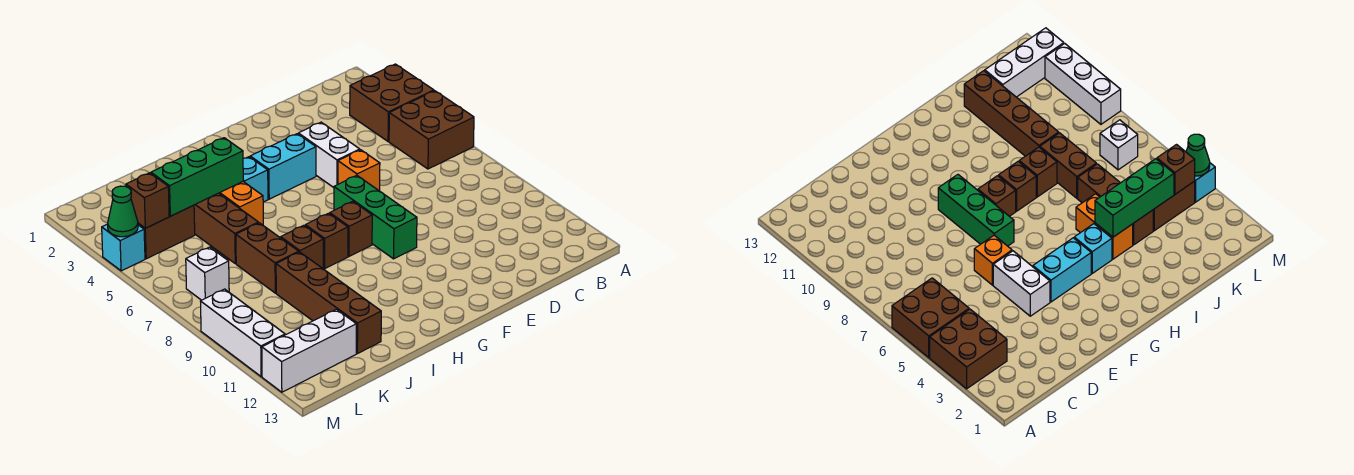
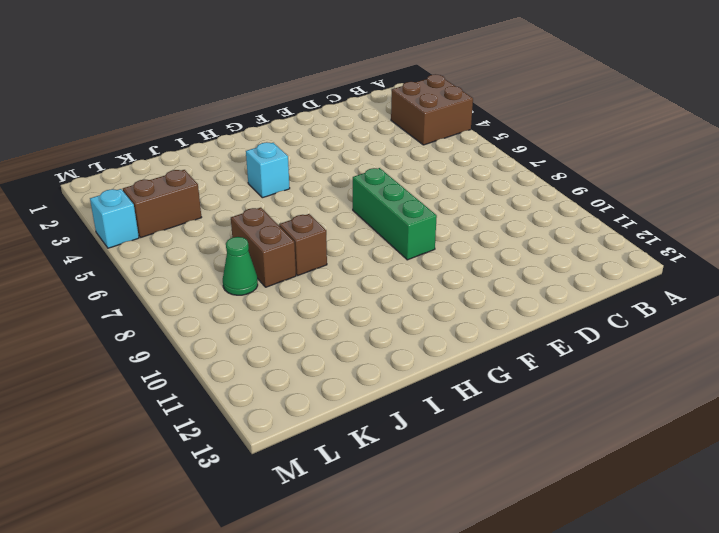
green 1x1 cone [223,237,258,295] -> green 1x1 cone moved to [108,186,138,237]
none -> brown 2x2 brick [389,91,474,169]
none -> white 1x2 brick [298,122,360,188]
none -> orange 1x1 brick [338,150,380,191]

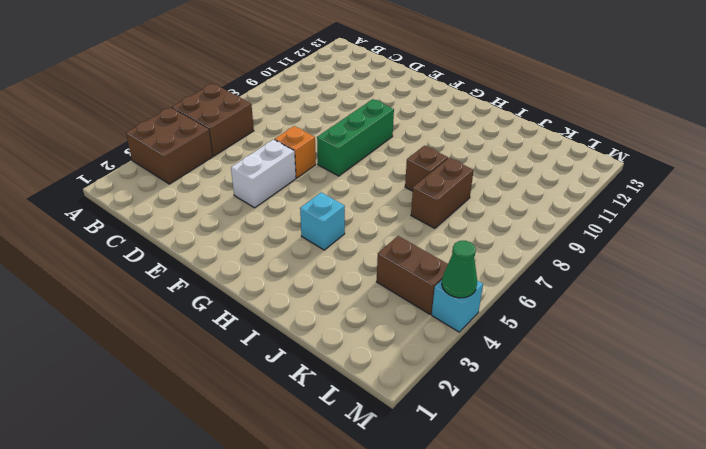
none -> cyan 1x2 brick [250,134,316,199]
none -> brown 1x1 brick [330,201,372,256]
none -> brown 1x1 brick [305,213,348,268]

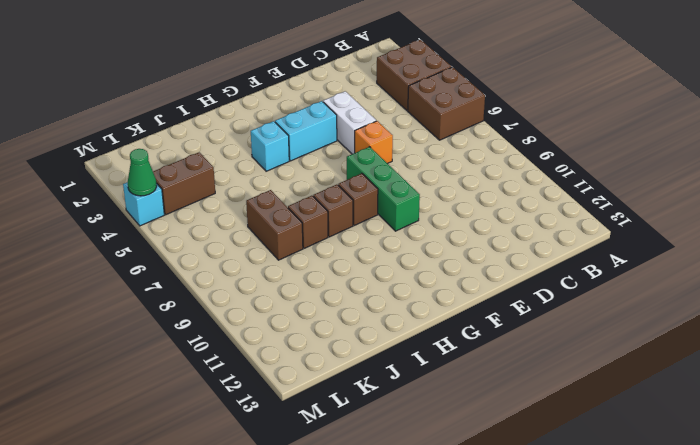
none -> orange 1x2 brick [219,182,263,225]
none -> brown 1x3 brick [194,193,258,264]
none -> brown 1x4 brick [276,252,381,354]

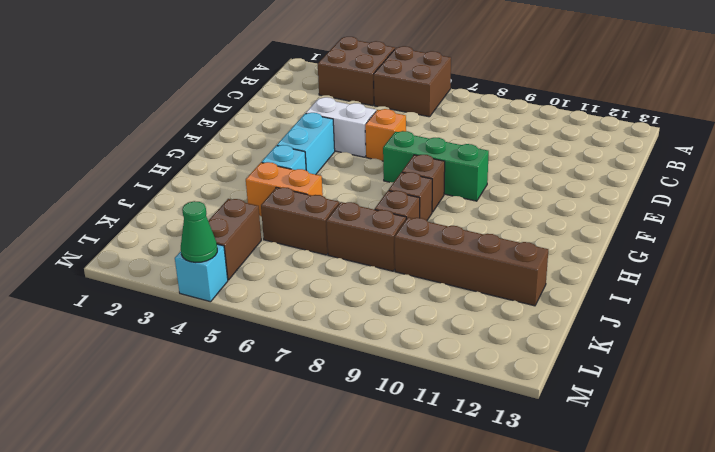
brown 1x2 brick [261,187,339,255] -> brown 1x3 brick [194,193,258,264]
none -> white 1x3 brick [262,309,356,392]
none -> white 1x1 brick [186,247,229,300]
none -> white 1x3 brick [200,289,285,377]

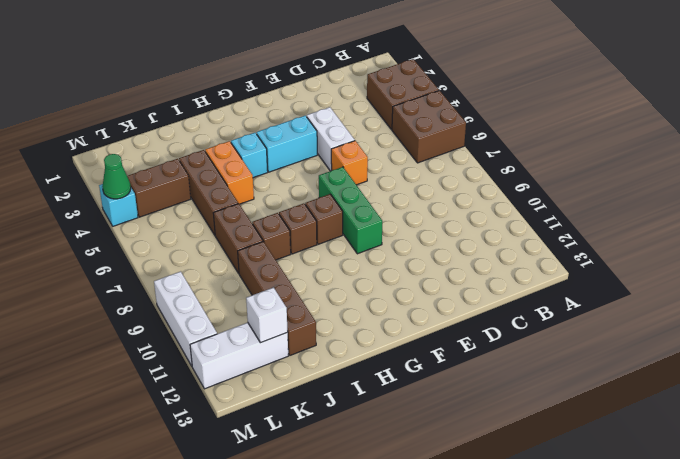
white 1x1 brick [246,288,288,343] -> white 1x1 brick moved to [186,247,229,300]
none -> green 1x3 brick [151,138,243,216]
none -> brown 1x1 brick [126,173,169,228]

